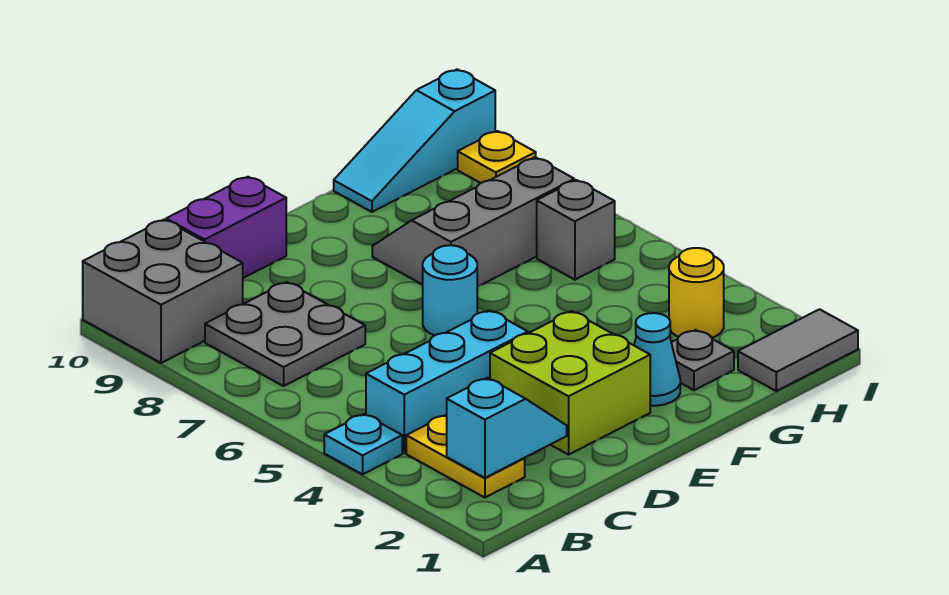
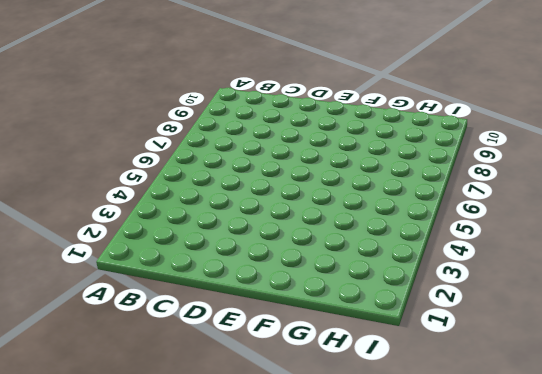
none -> cyan 1x1 plate [324,414,402,474]
none -> grey 2x2 brick [83,220,243,363]
none -> yellow 1x2 plate [406,415,525,498]

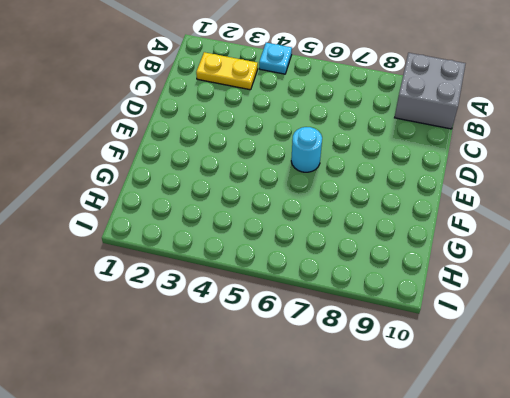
none -> cyan 1x3 brick [366,310,528,453]
none -> grey 2x2 plate [205,282,365,386]
none -> purple 1x2 brick [166,177,286,278]

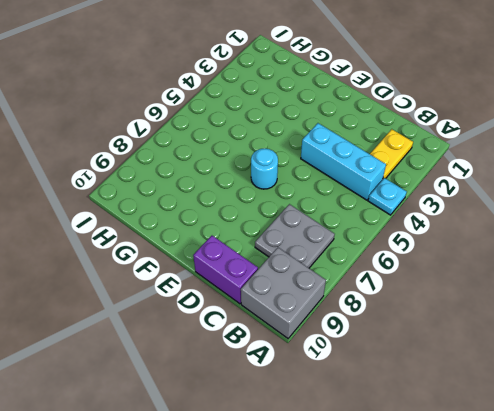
none -> lime 2x2 brick [490,311,650,455]
none -> cyan 1x1 cone [634,313,680,406]
none -> grey 2x3 slope [372,157,574,287]

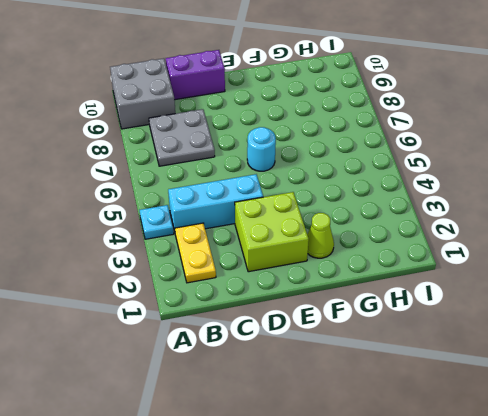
lime 1x1 cone [307,213,334,258] -> cyan 1x1 cone [634,313,680,406]
none -> grey 2x3 slope [372,157,574,287]
none -> grey 1x1 plate [671,330,734,390]
none -> cyan 1x3 slope [334,69,495,212]

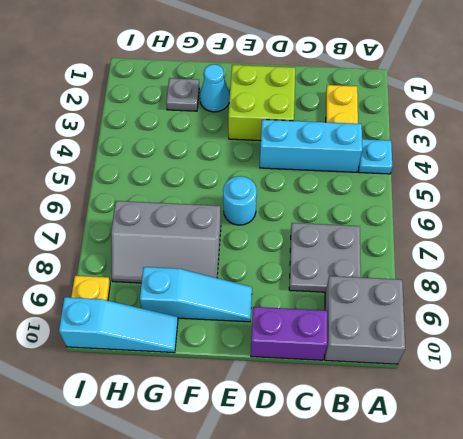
cyan 1x3 slope [140,267,252,322] -> none
none -> grey 1x2 tile [738,309,858,391]
none -> yellow 1x1 round brick [669,248,724,338]
none -> grey 1x1 brick [537,180,615,280]

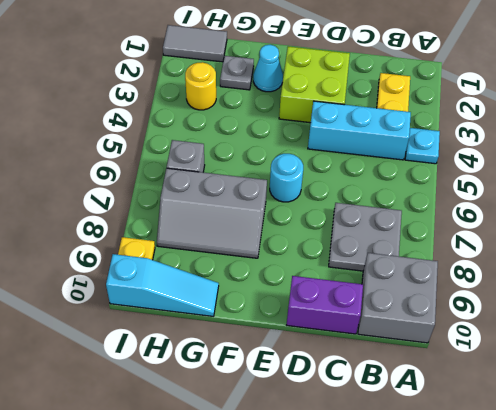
none -> cyan 1x2 slope [447,378,567,478]

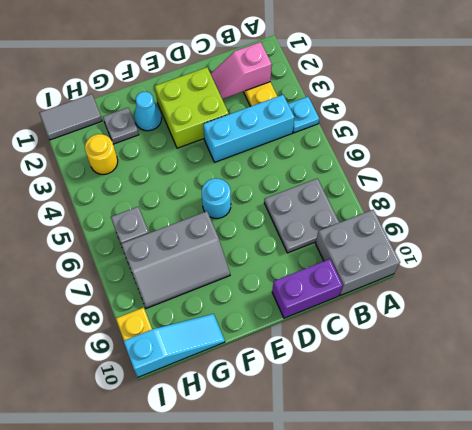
pink 1x2 slope [211,42,272,99] -> cyan 1x2 slope [447,378,567,478]

